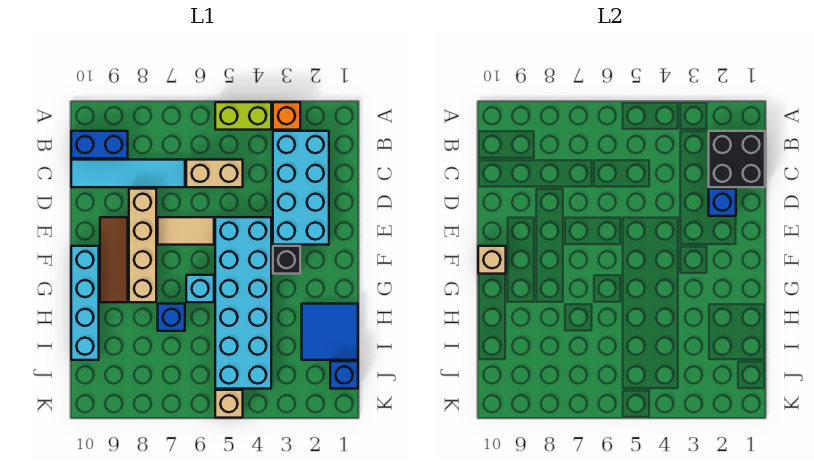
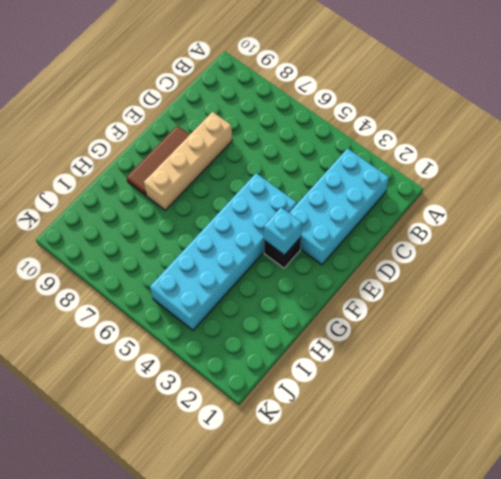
cyan 1x1 brick [264,208,302,255] -> cyan 1x1 brick moved to [186,275,214,302]
none -> orange 1x1 brick [273,102,300,130]
none -> lime 1x2 brick [215,102,271,130]
none -> blue 1x2 brick [71,131,128,158]

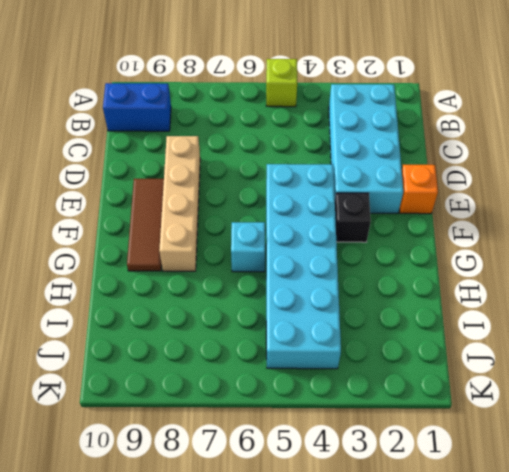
lime 1x1 brick [266,59,297,107] -> lime 1x2 brick [215,102,271,130]
orange 1x1 brick [399,165,438,214] -> orange 1x1 brick moved to [273,102,300,130]
none -> tan 1x2 brick [186,160,243,187]
none -> cyan 1x4 tile [71,160,185,187]
none -> tan 1x2 tile [158,217,214,245]

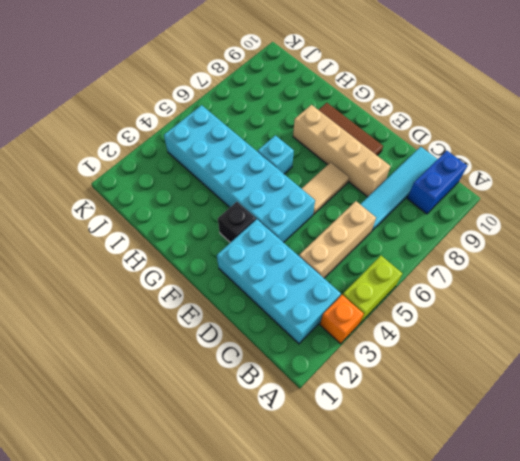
tan 1x3 brick [299,201,376,278] -> tan 1x2 brick [186,160,243,187]
none -> cyan 1x4 brick [71,246,99,360]
none -> blue 2x2 tile [302,304,358,360]
none -> blue 1x1 brick [158,304,185,331]

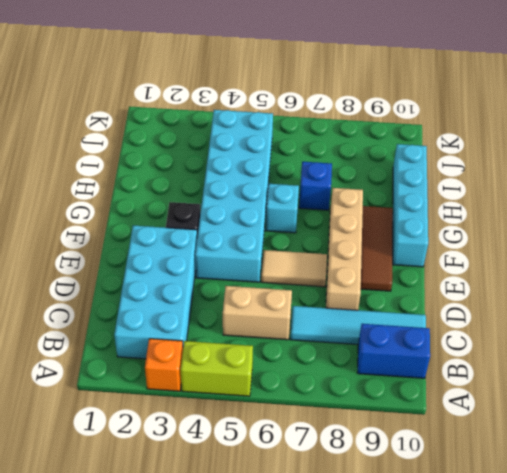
none -> blue 2x2 tile [302,304,358,360]
none -> blue 1x1 brick [330,361,358,389]
none -> tan 1x1 brick [215,390,243,418]

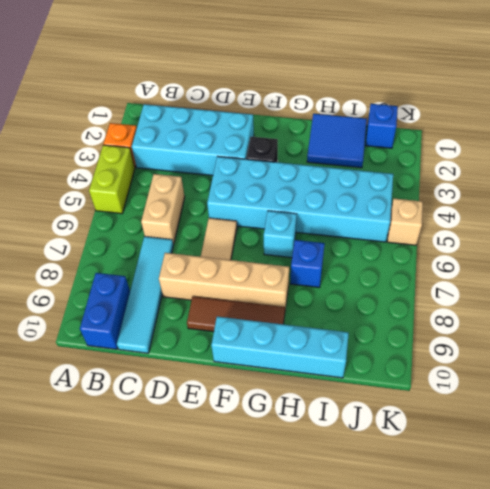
none -> black 2x2 brick [709,131,765,187]
none -> blue 1x1 brick [709,189,736,216]
none -> tan 1x1 brick [478,246,506,274]

